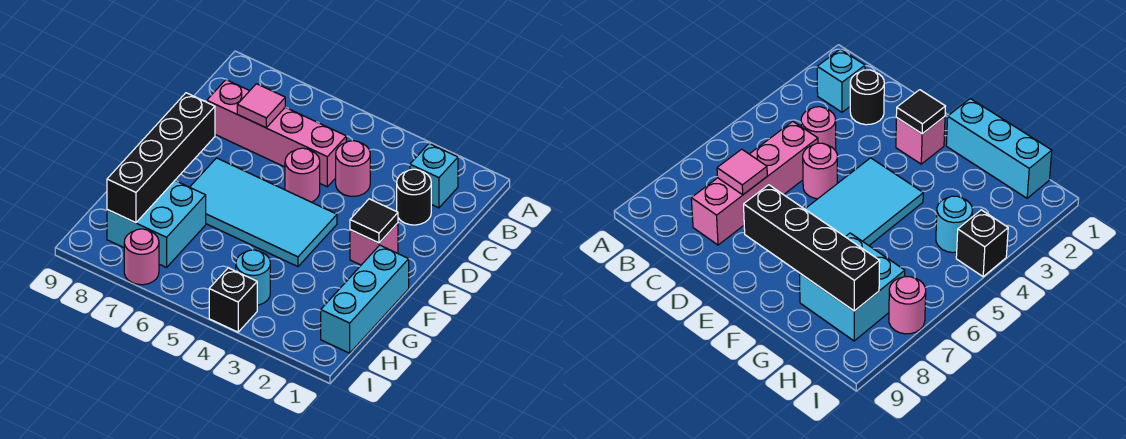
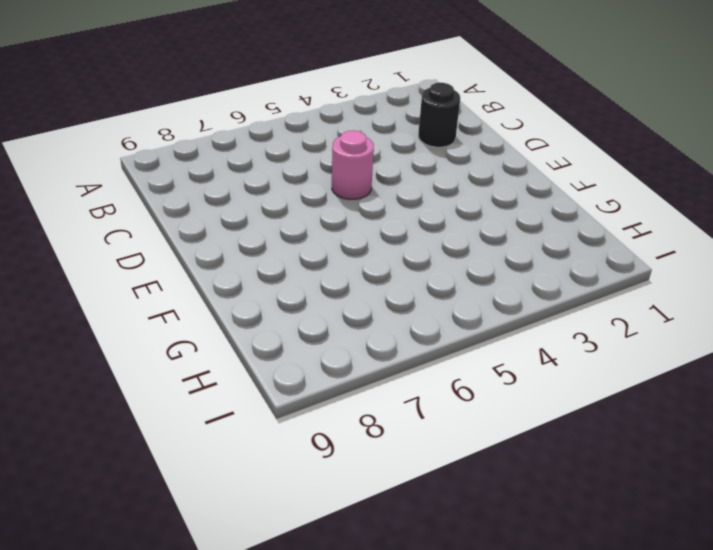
none -> cyan 1x1 brick [410,144,458,208]
none -> pink 1x1 round brick [336,141,370,196]
none -> pink 1x4 brick [207,80,346,187]

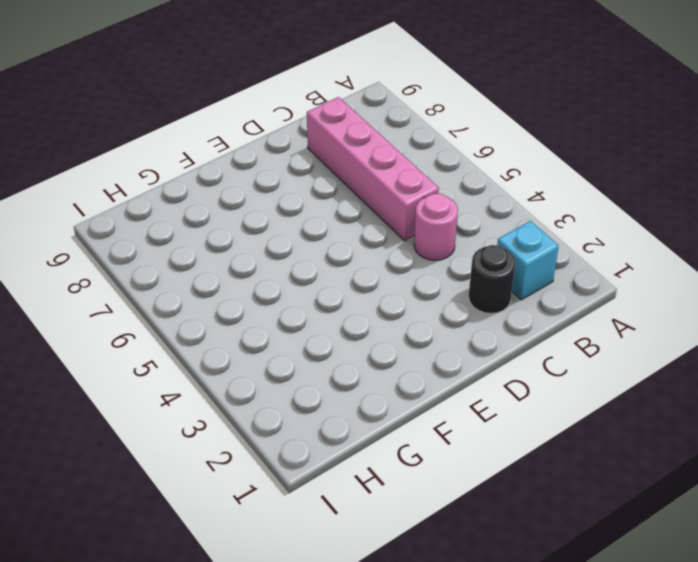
none -> pink 1x1 round brick [285,148,320,202]
none -> pink 1x1 brick [350,223,398,265]
none -> cyan 2x4 tile [190,158,337,267]

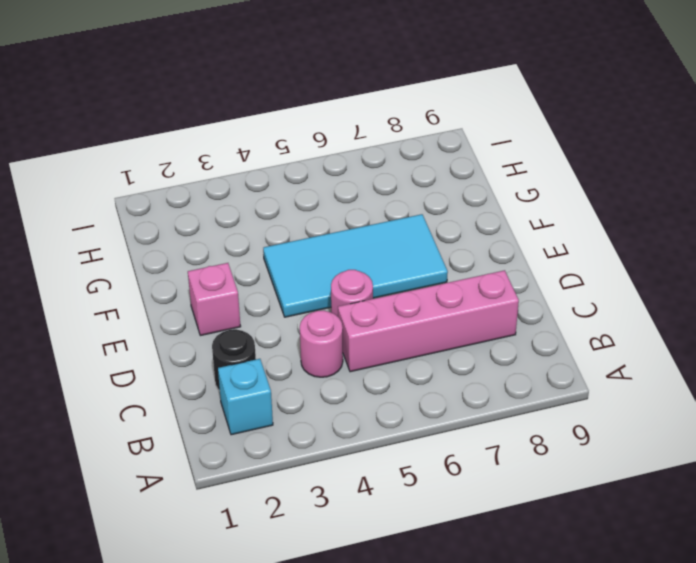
none -> cyan 1x3 brick [321,245,409,353]
none -> cyan 2x2 brick [107,181,206,267]
none -> cyan 1x1 round brick [236,250,270,305]

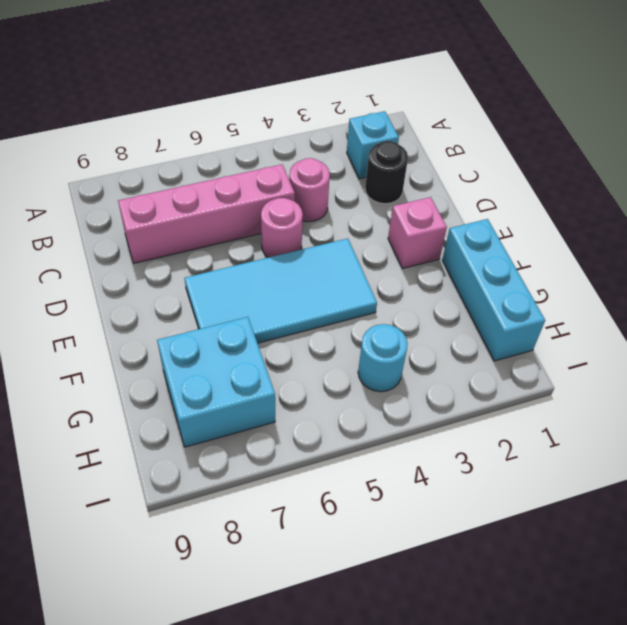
none -> black 1x1 brick [209,268,257,332]
none -> pink 1x1 round brick [124,229,159,285]
none -> pink 1x1 tile [237,84,285,128]

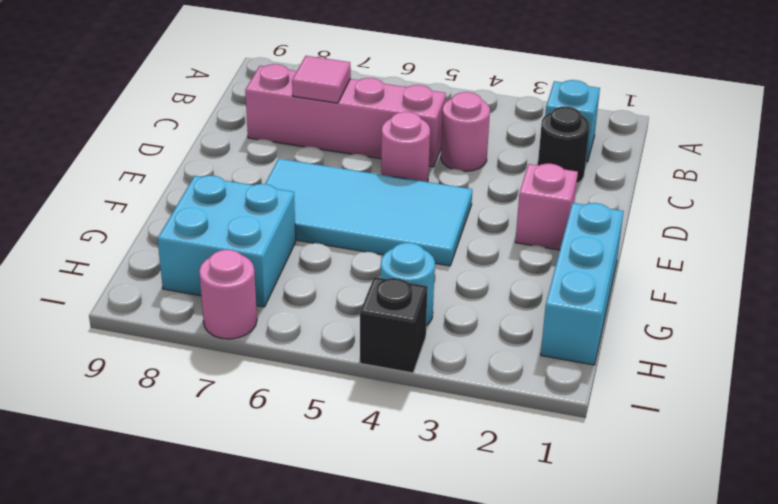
none -> black 1x1 tile [350,199,398,243]
none -> black 1x4 brick [107,93,215,223]

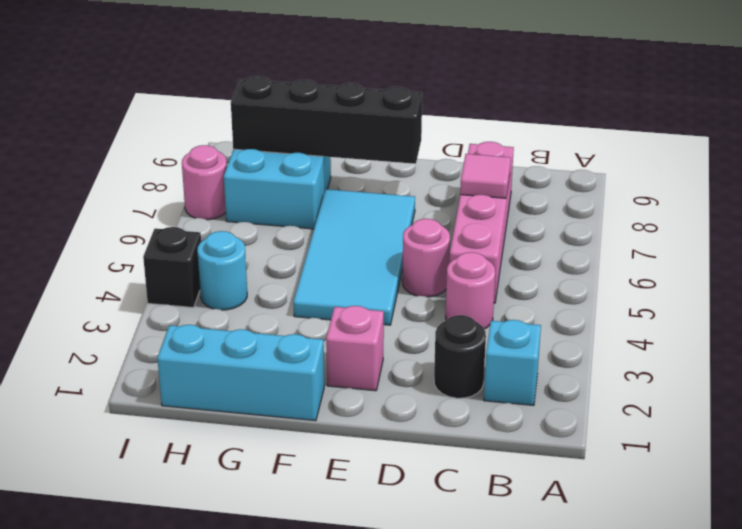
none -> black 1x1 tile [350,199,398,243]

